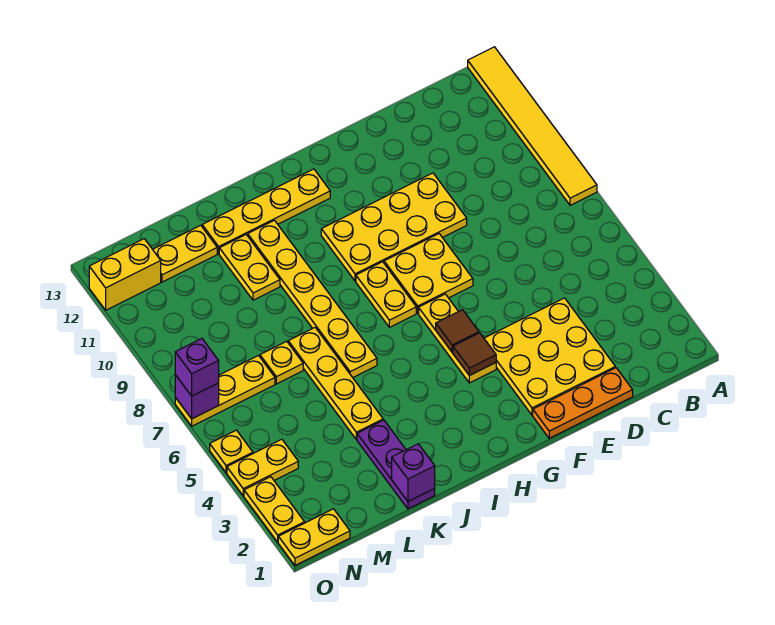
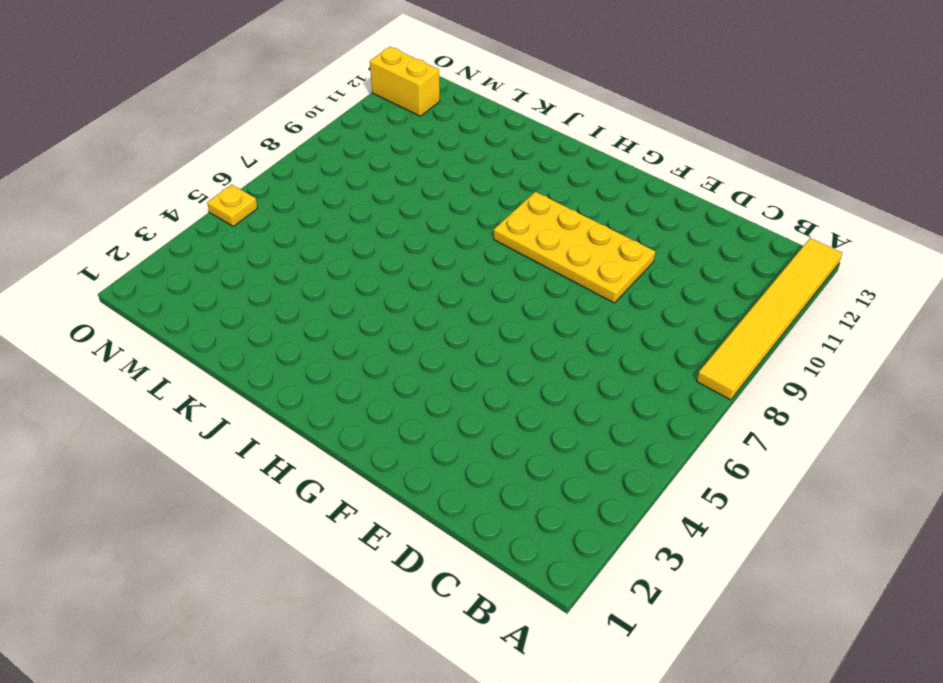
none -> orange 1x3 plate [533,368,633,438]
none -> yellow 3x3 plate [484,298,615,415]
none -> yellow 2x2 plate [384,234,473,313]

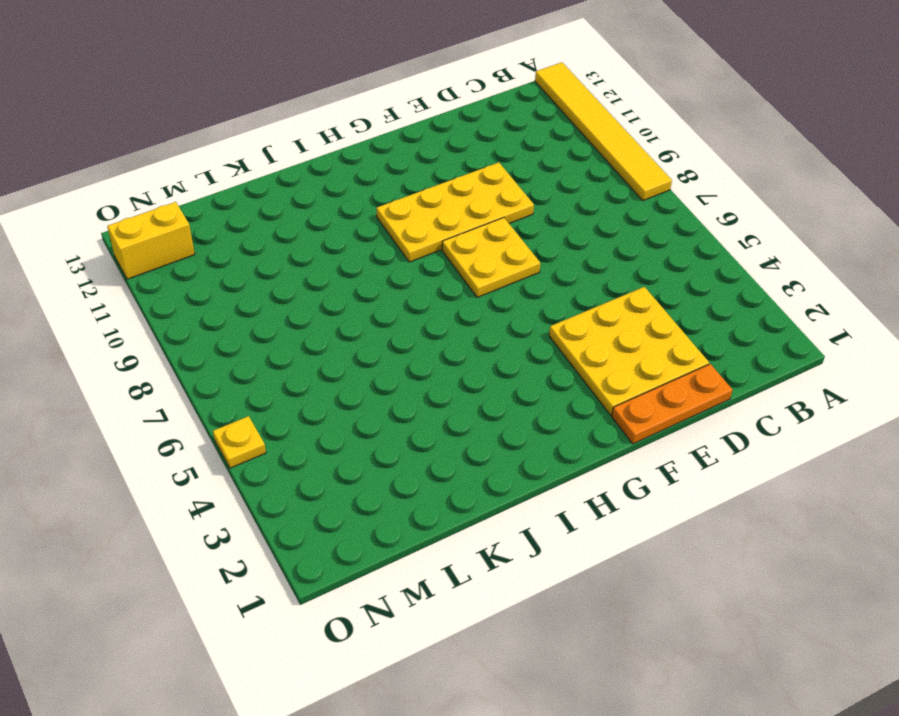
none -> yellow 1x3 plate [419,294,496,383]
none -> yellow 1x2 plate [356,262,416,327]
none -> yellow 1x4 plate [202,169,330,254]

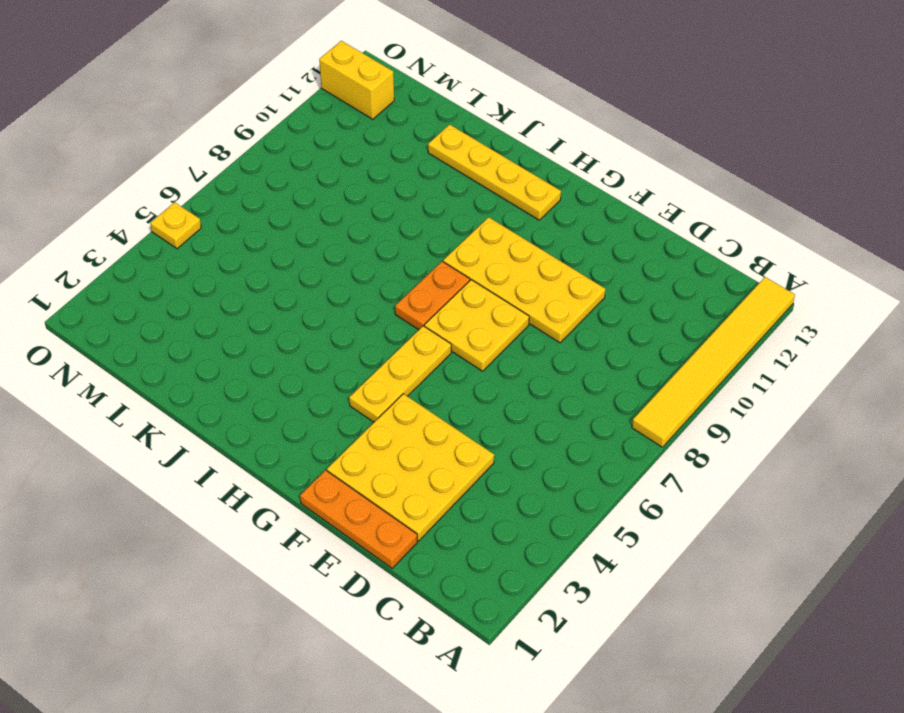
orange 1x2 plate [395,261,470,330] -> yellow 1x2 plate [356,262,416,327]
none -> yellow 1x6 plate [248,220,377,377]
none -> purple 1x3 plate [357,420,435,509]
none -> yellow 1x4 plate [288,328,383,439]

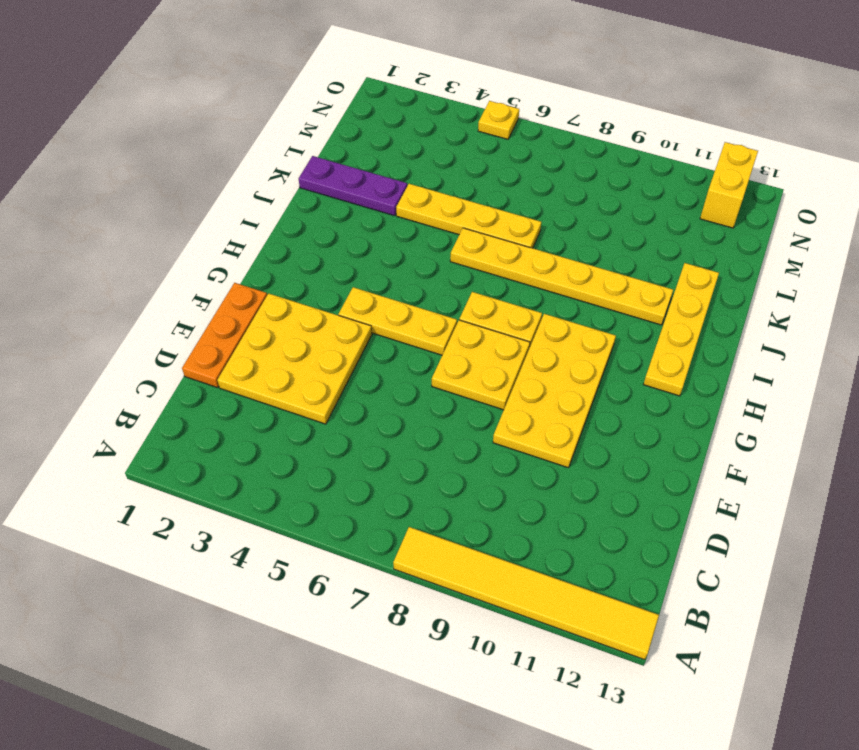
none -> yellow 1x2 plate [219,235,280,300]
none -> yellow 1x1 plate [260,341,303,384]
none -> yellow 1x2 plate [153,225,217,282]

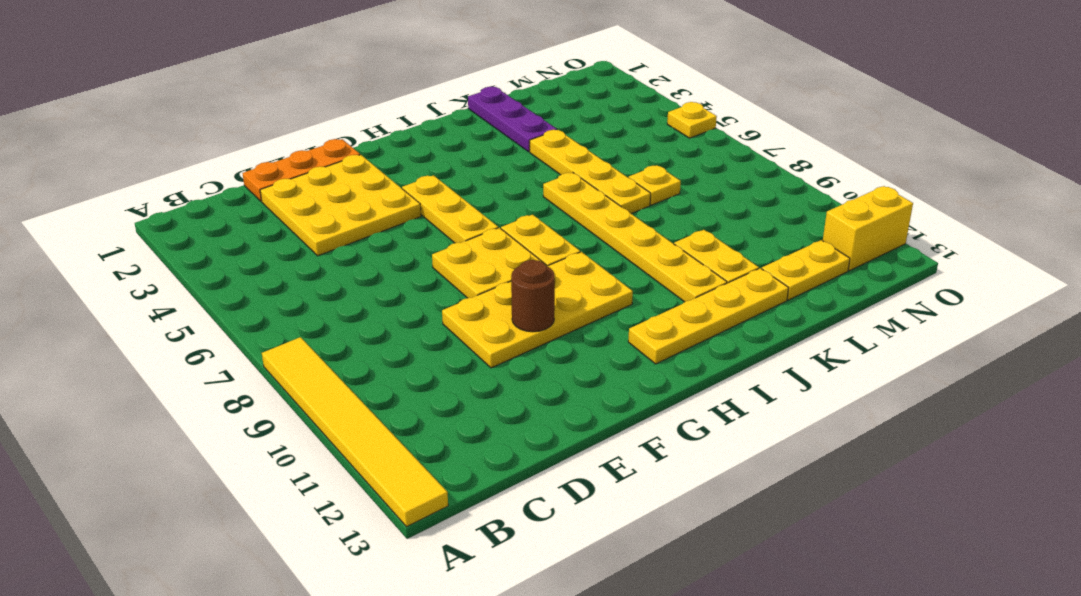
brown 1x1 round brick [511,260,555,332] -> none
none -> yellow 1x3 plate [175,356,275,426]
none -> yellow 1x2 plate [278,509,350,565]
none -> yellow 1x2 plate [227,439,298,496]

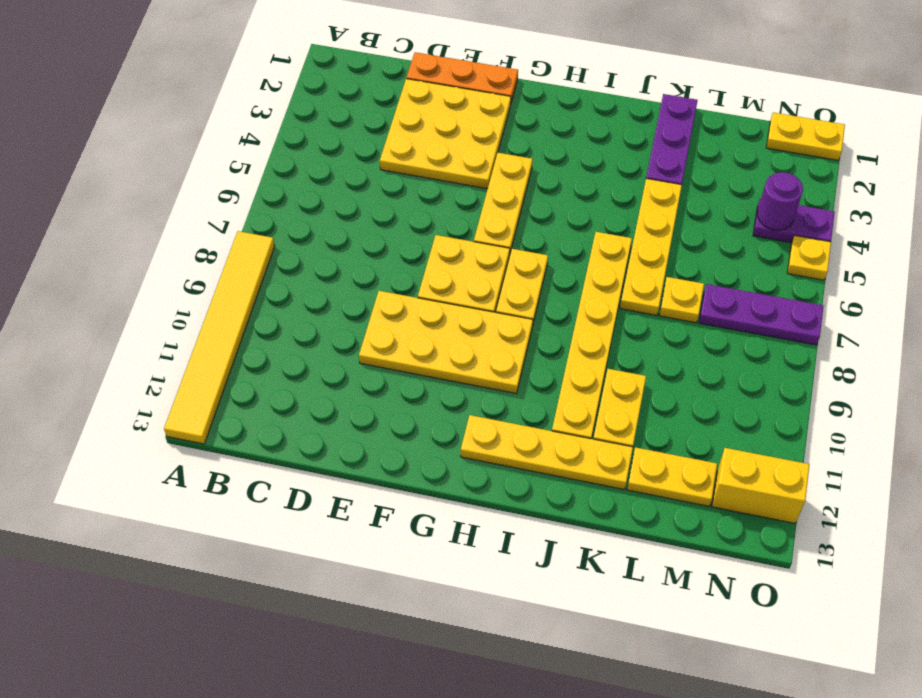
purple 1x3 plate [699,284,823,345] -> yellow 1x3 plate [175,356,275,426]
purple 1x2 plate [753,198,835,243] -> yellow 1x2 plate [227,439,298,496]
purple 1x1 round brick [758,172,803,230] -> none
none -> yellow 1x2 plate [244,477,305,542]
none -> brown 1x1 tile [453,333,496,375]
none -> brown 1x1 tile [436,310,479,352]

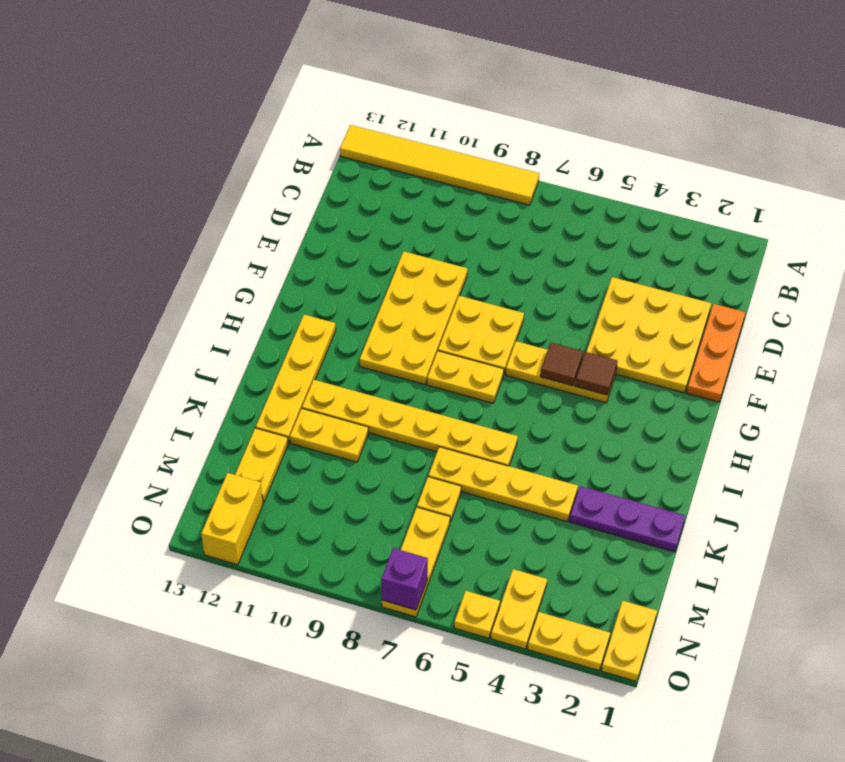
none -> purple 1x1 brick [392,444,435,501]
none -> purple 1x1 brick [175,339,219,396]

